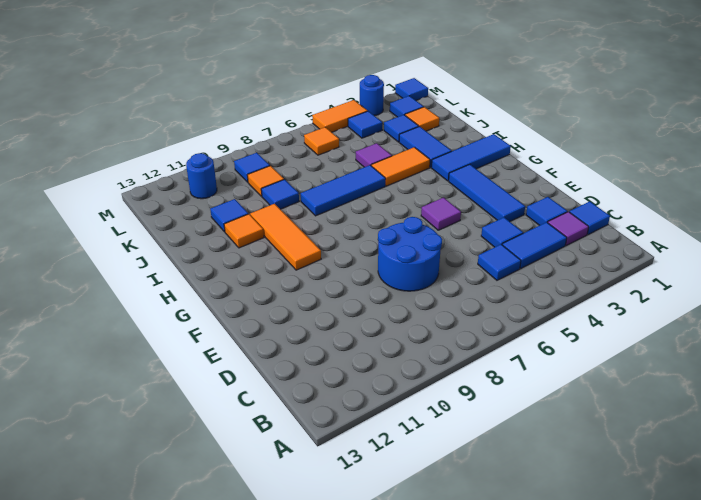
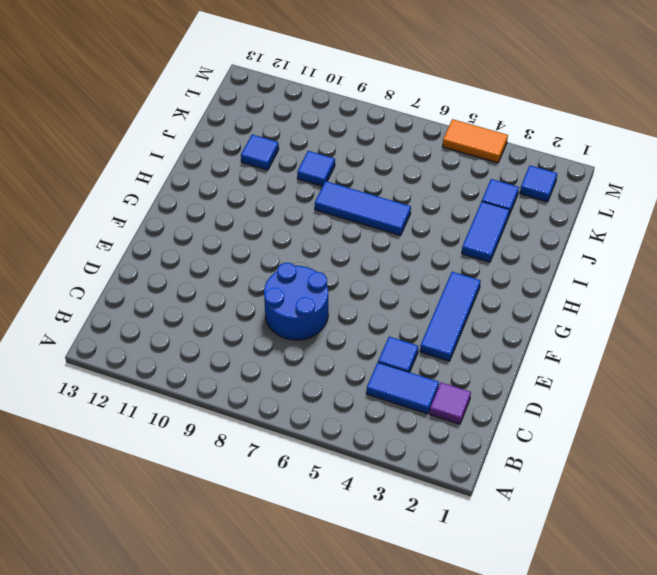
none -> blue 1x1 tile [569,201,610,235]
none -> blue 1x1 tile [478,244,521,280]
none -> blue 1x1 tile [526,197,567,225]

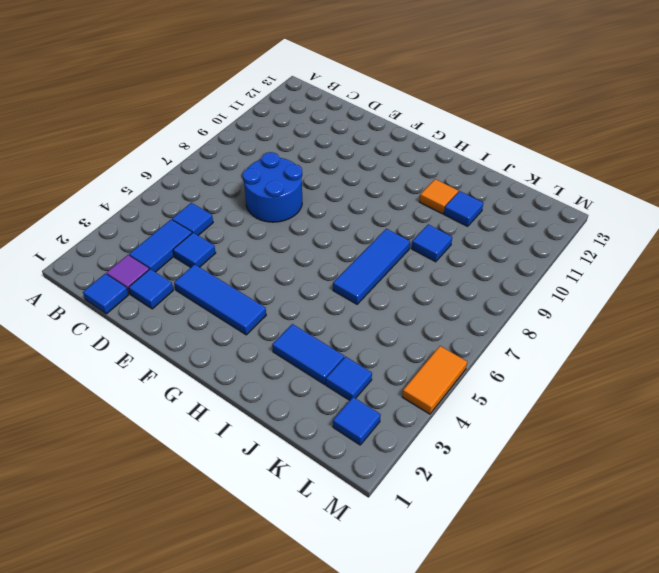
none -> purple 1x1 tile [421,198,461,230]
none -> orange 1x3 tile [250,204,321,270]
none -> blue 1x3 tile [431,134,511,181]

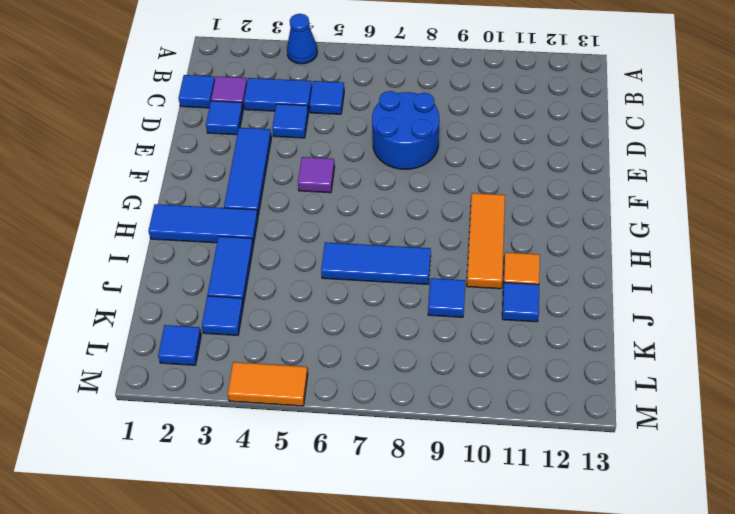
blue 1x1 cone [287,14,317,64] -> none
none -> orange 1x2 tile [371,147,430,186]
none -> purple 1x1 tile [356,143,392,167]
none -> orange 1x1 tile [405,107,439,131]

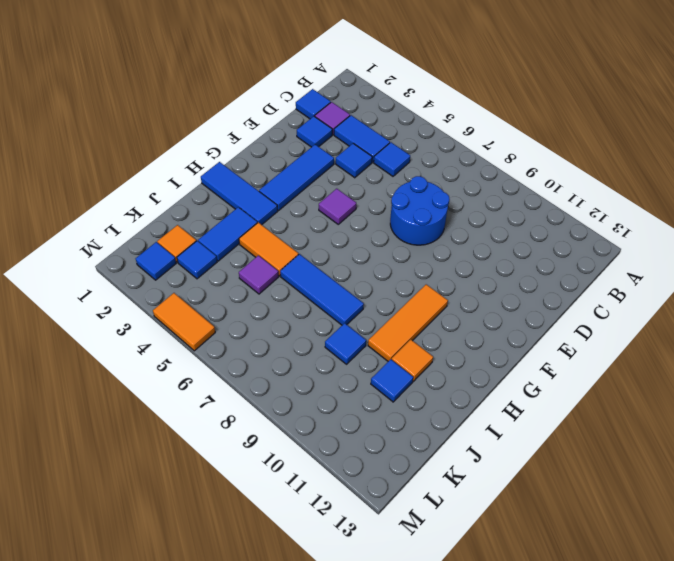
none -> orange 1x1 tile [247,166,284,196]
none -> blue 1x1 tile [348,111,382,138]
none -> orange 1x1 tile [304,127,339,155]

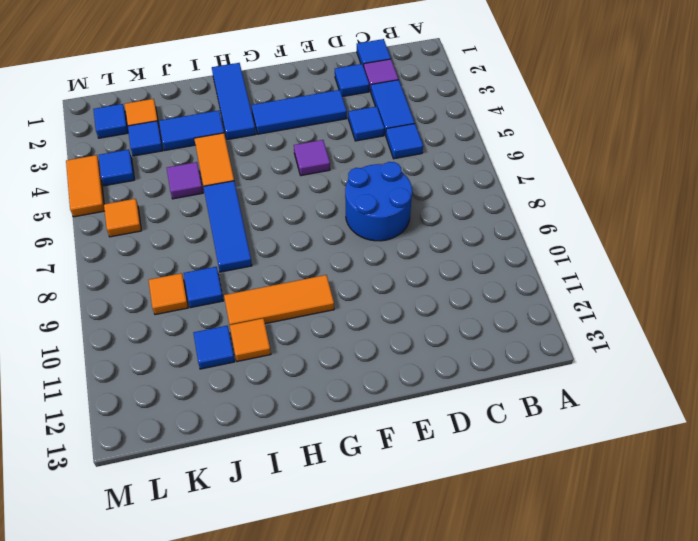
none -> blue 1x1 tile [234,153,270,182]
none -> blue 1x1 round brick [186,153,217,199]
none -> blue 1x1 tile [395,78,428,100]

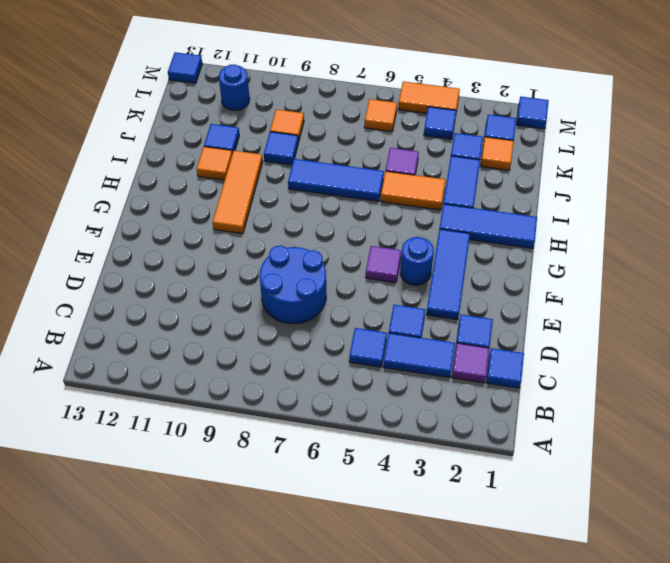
blue 1x1 round brick [400,237,434,285] -> blue 1x1 round brick moved to [360,75,384,116]
blue 1x1 tile [168,52,202,83] -> blue 1x1 tile moved to [234,153,270,182]

